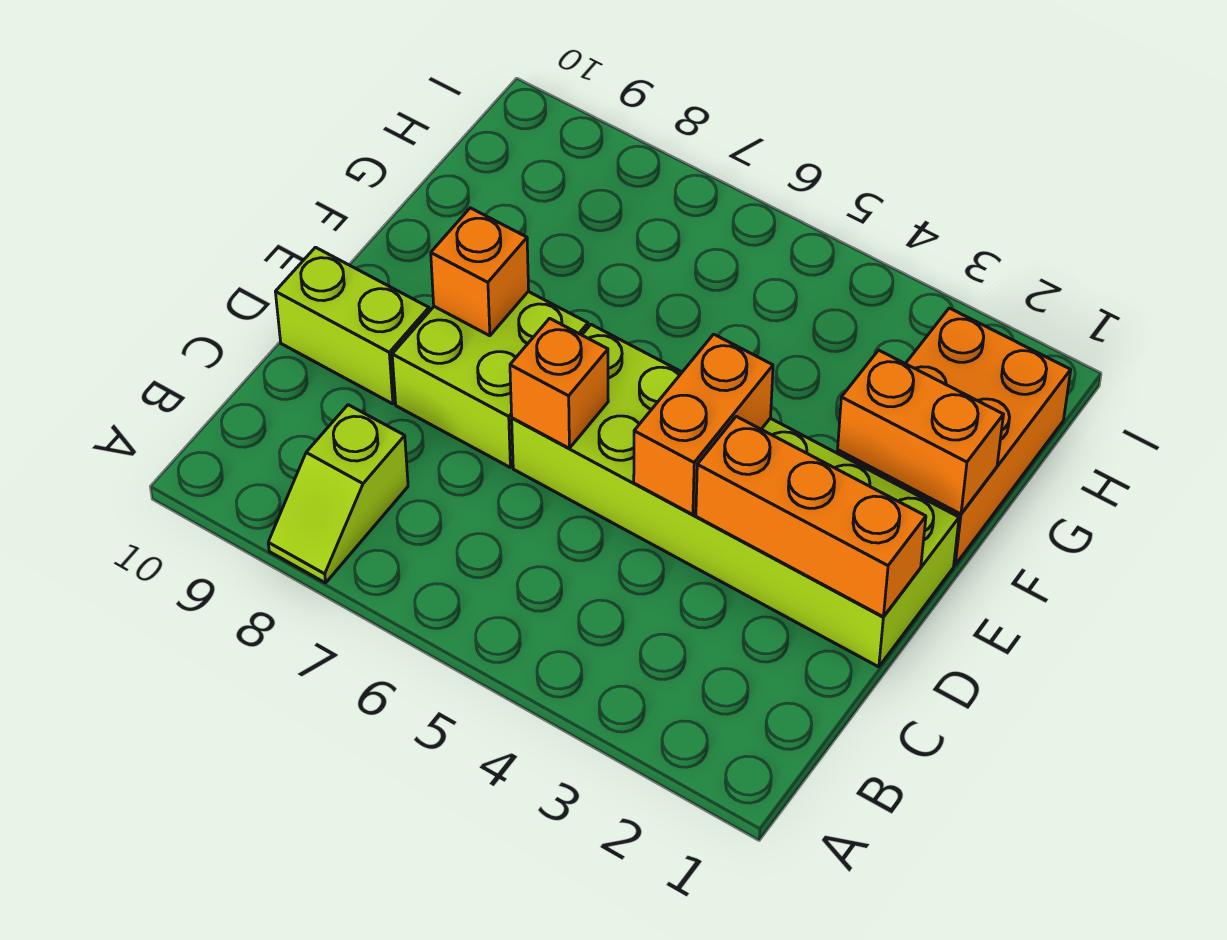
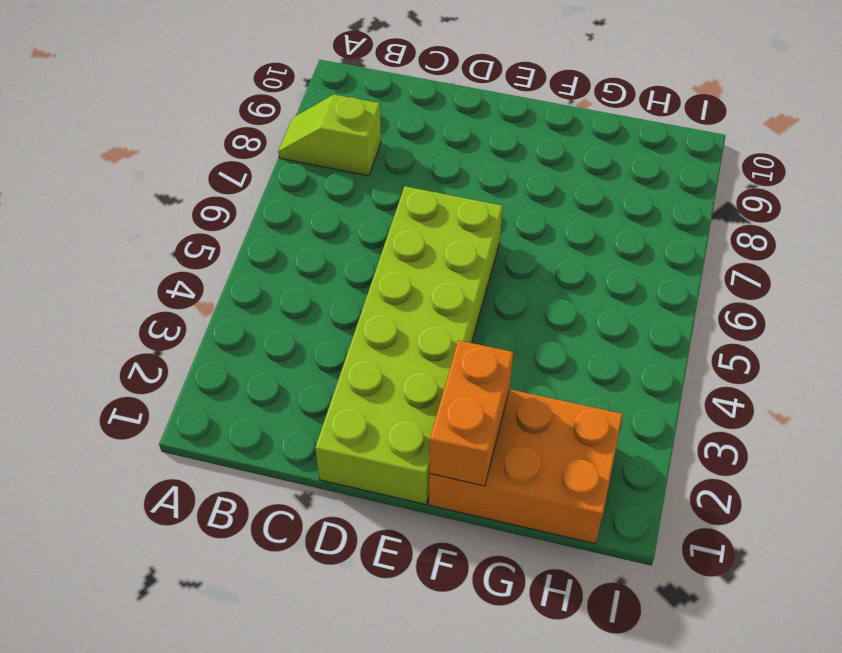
none -> lime 2x2 brick [392,292,588,467]
none -> lime 1x2 brick [276,247,429,404]

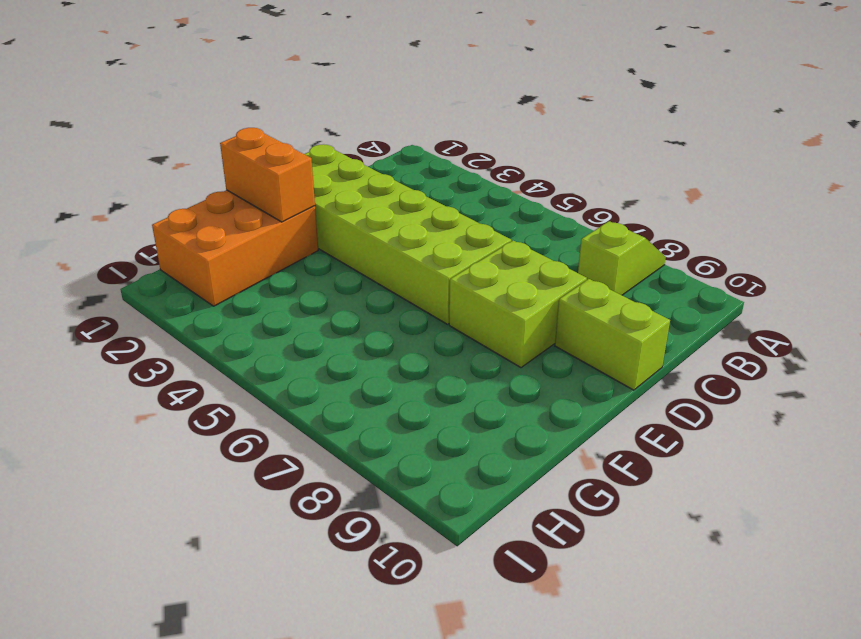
none -> orange 1x3 brick [696,416,926,617]
none -> orange 1x2 brick [634,334,773,515]

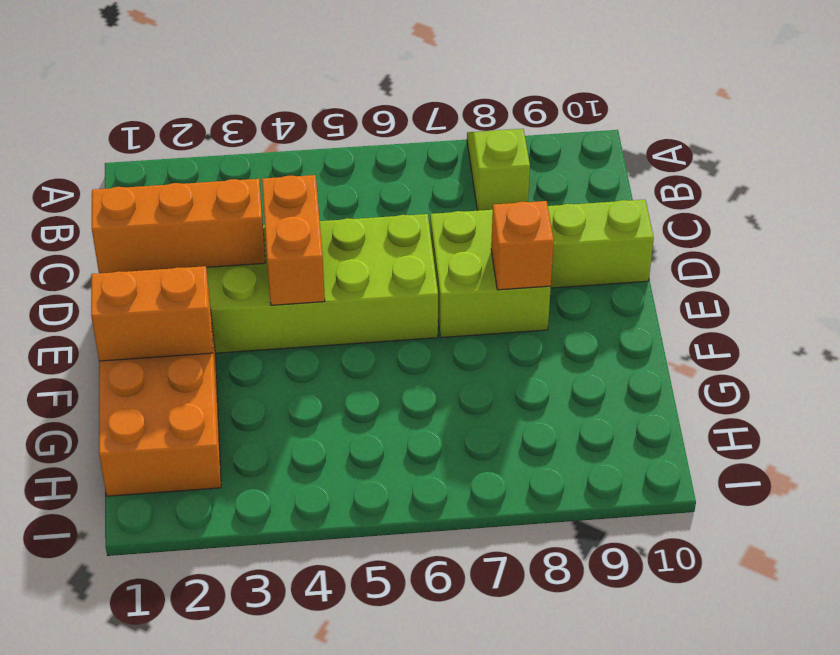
none -> orange 1x1 brick [510,318,608,448]

